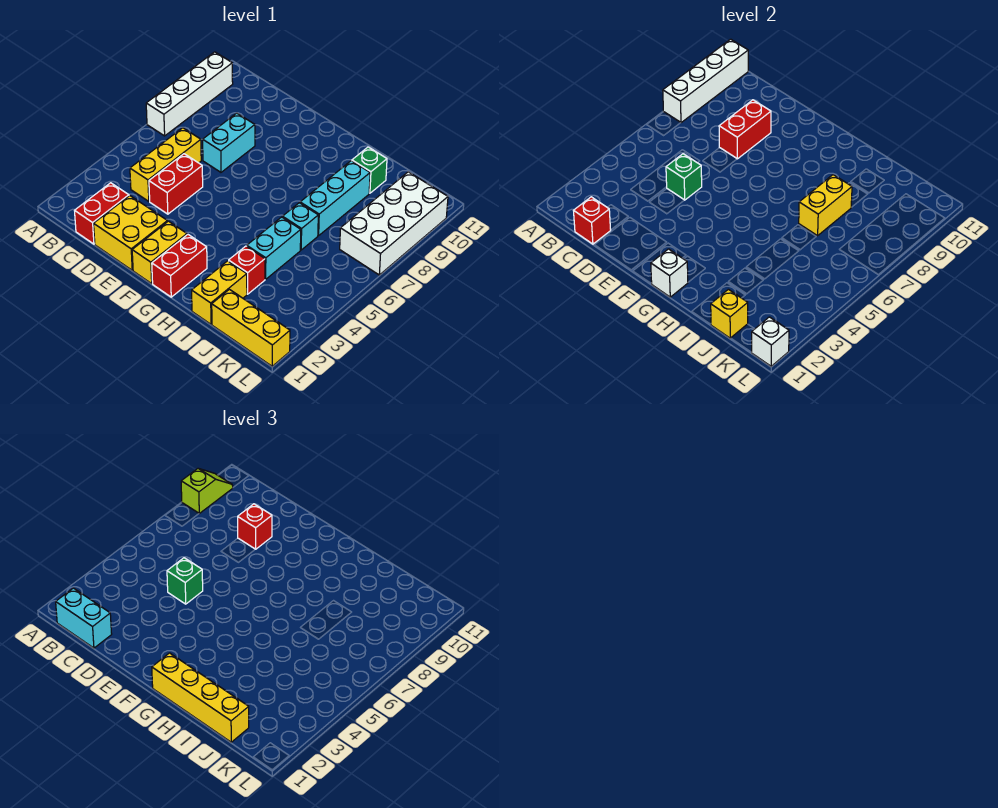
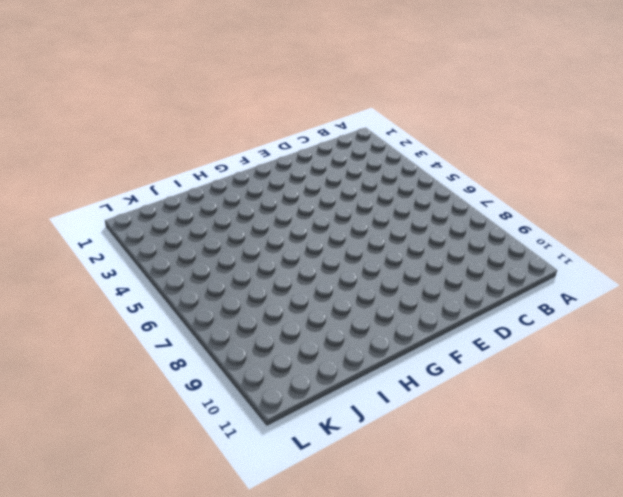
none -> white 1x4 brick [146,52,233,136]
none -> red 1x2 brick [75,183,129,244]
none -> yellow 1x3 brick [130,128,201,201]

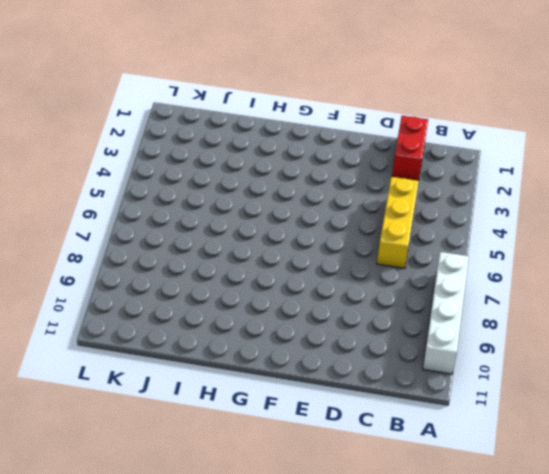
none -> yellow 2x2 brick [94,196,167,270]
none -> red 1x2 brick [149,154,203,214]
none -> cyan 1x2 brick [203,113,255,172]

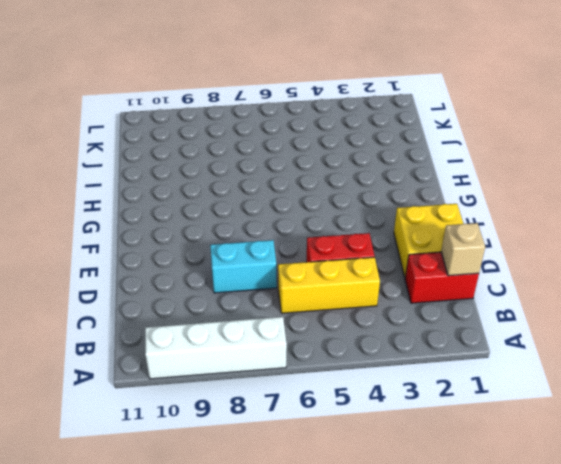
tan 1x1 brick [441,223,485,276] -> red 1x1 brick [574,197,611,244]
none -> yellow 1x2 brick [132,221,187,284]
none -> red 1x2 brick [152,235,207,297]
none -> yellow 1x2 brick [192,261,247,324]

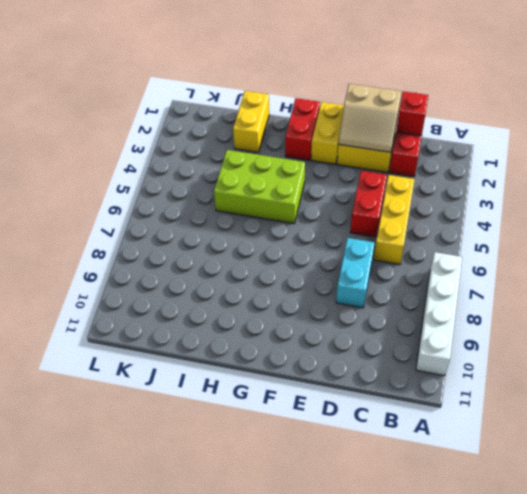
tan 2x2 slope [338,84,401,152] -> none
lime 2x3 brick [214,150,305,223] -> cyan 1x2 brick [247,217,301,279]
none -> red 1x1 brick [229,246,265,294]
none -> cyan 1x1 brick [283,203,318,250]
none -> cyan 1x3 brick [300,161,370,236]

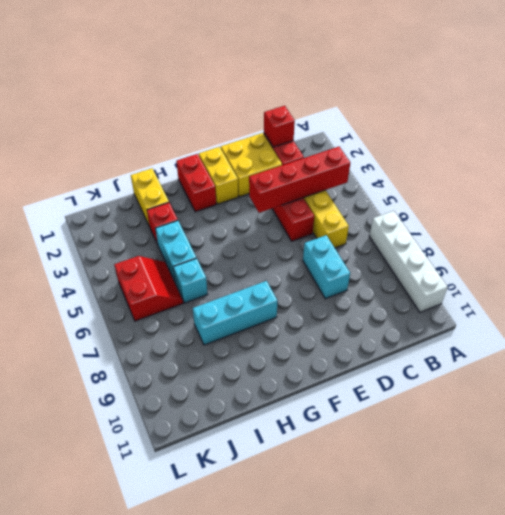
red 1x4 brick [249,147,350,213] -> none
cyan 1x3 brick [193,281,277,345] -> cyan 1x3 brick turned to [300,161,370,236]
red 2x2 slope [114,256,183,321] -> none
none -> green 1x1 brick [352,147,387,193]
none -> yellow 1x3 brick [212,289,290,366]
none -> white 2x4 brick [340,172,448,275]

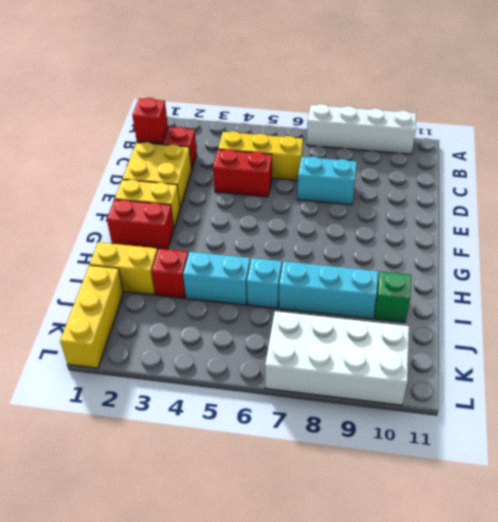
none -> white 1x4 brick [663,39,748,123]
none -> green 1x1 brick [666,154,702,200]
none -> red 1x2 brick [719,100,771,159]

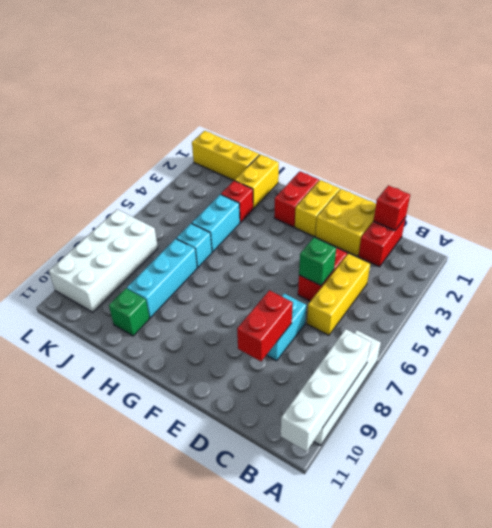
none -> white 1x1 brick [651,249,688,297]
none -> yellow 1x2 brick [799,175,852,236]
none -> yellow 1x1 brick [711,289,748,338]

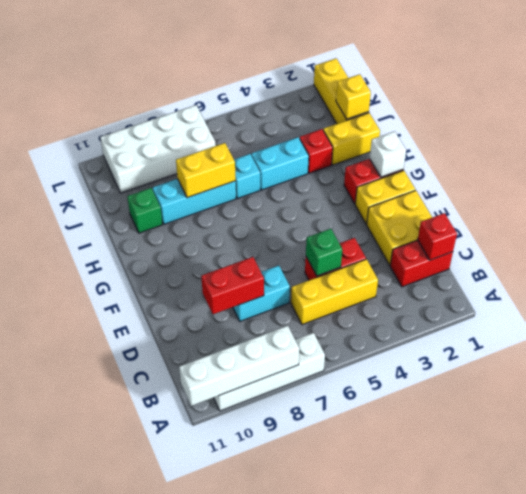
none -> white 1x1 brick [751,317,789,366]
none -> lime 1x2 slope [181,469,233,513]
none -> cyan 1x2 brick [56,588,112,648]

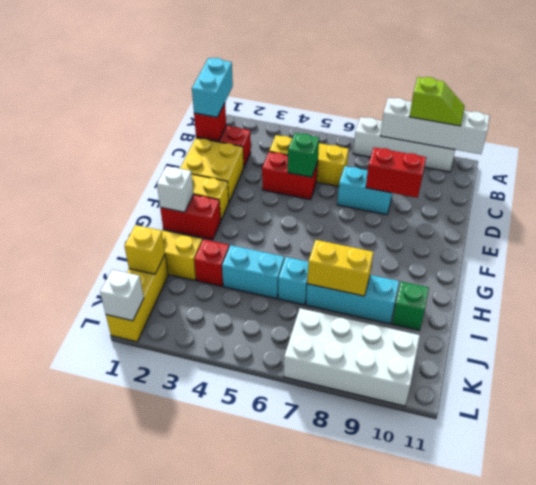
none -> green 1x1 brick [167,558,203,604]
none -> red 1x1 brick [238,504,272,549]
none -> yellow 1x4 brick [152,653,249,742]

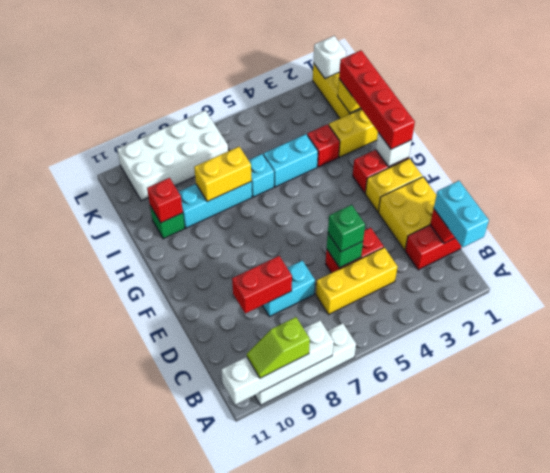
red 1x4 brick [339,51,415,149] -> yellow 1x4 brick [152,653,249,742]
red 1x1 brick [147,178,183,223] -> red 1x1 brick moved to [238,504,272,549]

